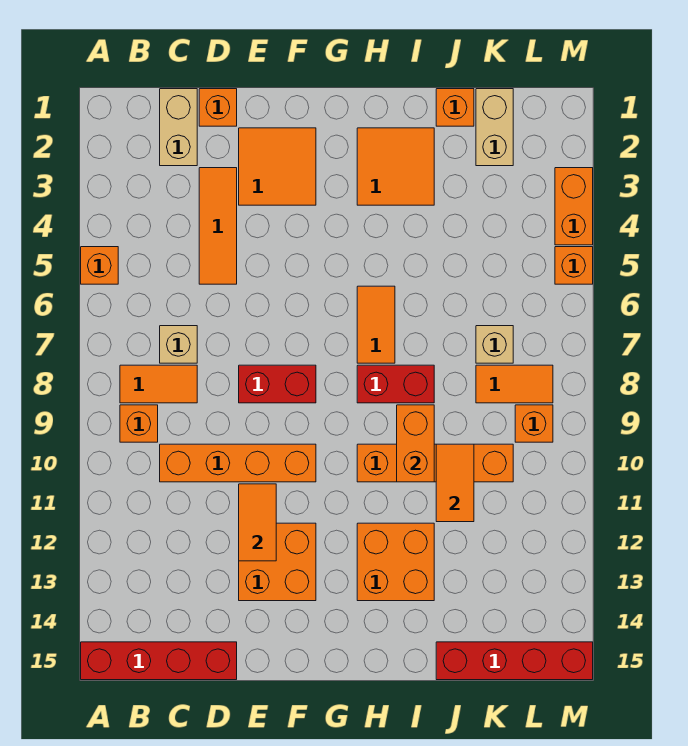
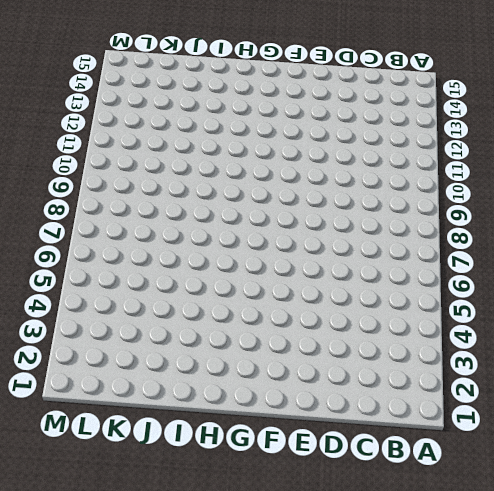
none -> orange 1x1 brick [81,247,118,284]
none -> red 1x4 brick [81,642,237,680]
none -> orange 1x2 tile [120,365,197,403]

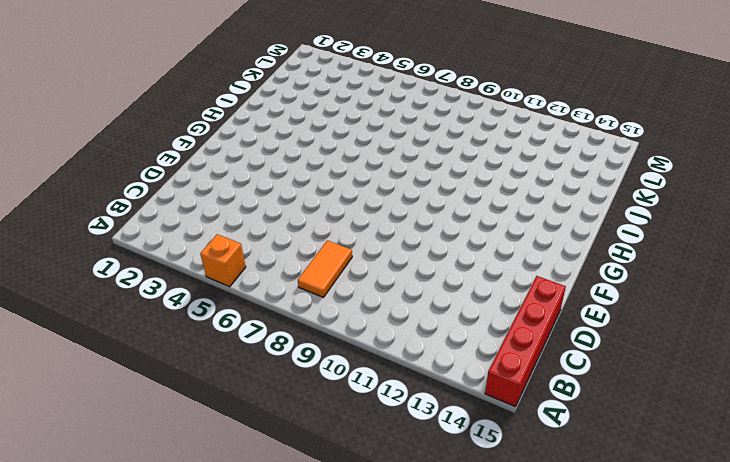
none -> orange 1x1 brick [120,405,158,442]
none -> tan 1x2 brick [160,89,197,166]
none -> tan 1x1 brick [160,326,197,363]

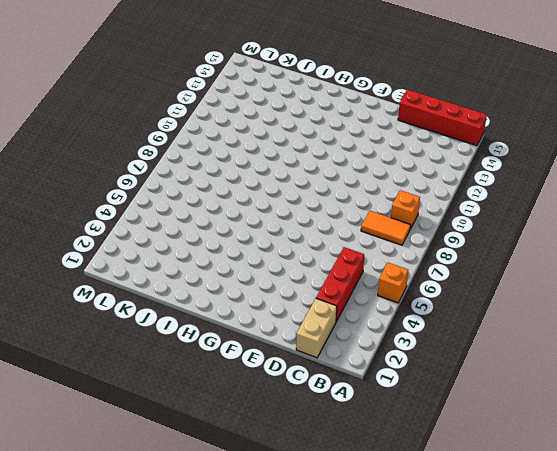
red 1x3 brick [316,247,364,322] -> none
none -> tan 1x1 brick [160,326,197,363]
none -> orange 1x4 brick [160,444,316,482]
none -> orange 1x1 brick [199,89,237,126]

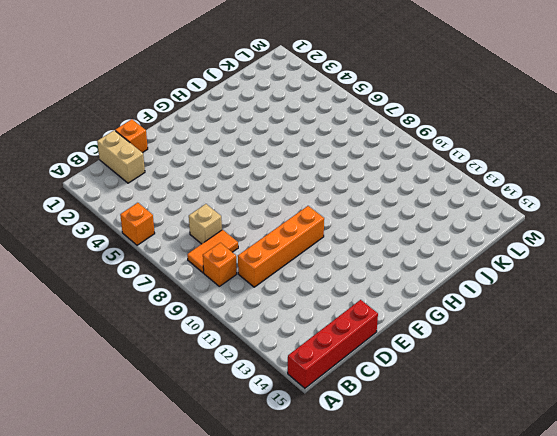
none -> orange 1x3 tile [199,168,237,284]
none -> orange 2x2 tile [239,128,316,205]
none -> red 1x2 brick [239,365,316,403]

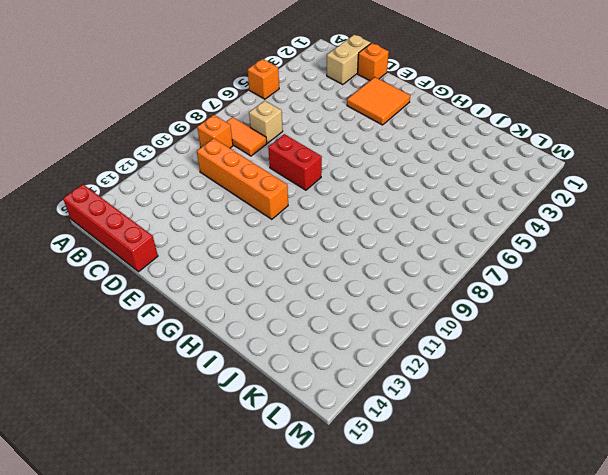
none -> orange 1x3 tile [199,168,237,284]
none -> orange 2x2 brick [239,523,316,601]
none -> orange 2x2 tile [357,128,434,205]

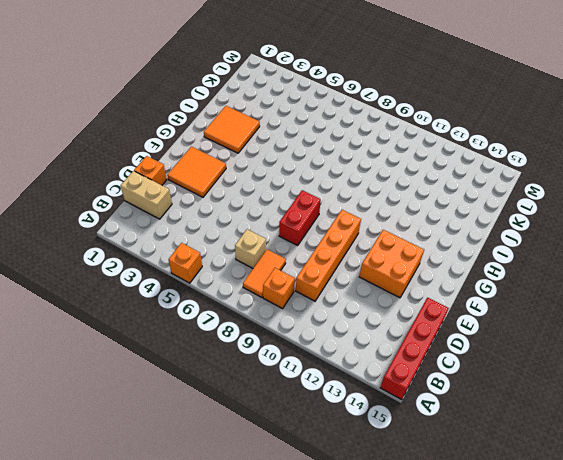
none -> orange 1x3 tile [199,168,237,284]
none -> orange 1x2 tile [357,286,395,363]
none -> red 1x2 brick [357,365,434,403]

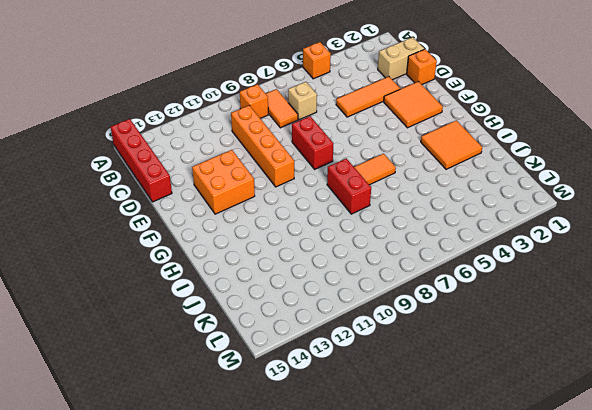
none -> orange 1x4 brick [357,444,513,482]
none -> orange 2x2 brick [357,523,434,601]
none -> orange 1x1 brick [436,89,474,126]

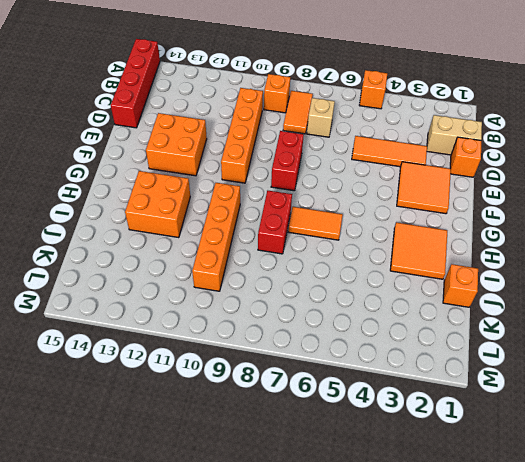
none -> red 1x4 brick [436,642,593,680]
none -> tan 1x2 brick [476,89,513,166]
none -> tan 1x1 brick [476,326,513,363]

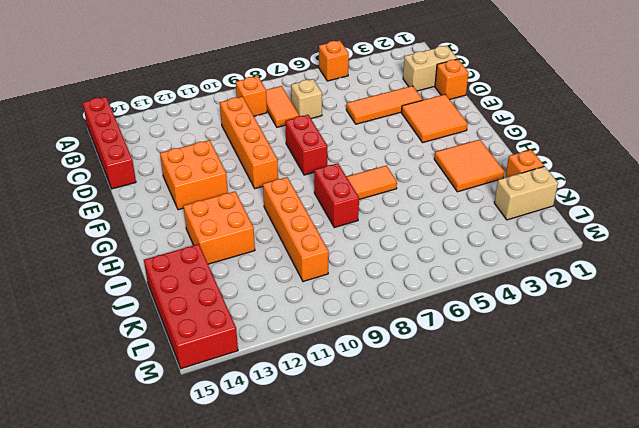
red 2x4 brick [144,244,238,369] -> red 1x4 brick [436,642,593,680]
none -> tan 1x1 brick [476,326,513,363]
none -> orange 1x2 tile [476,365,553,403]
none -> orange 1x1 brick [515,405,553,442]

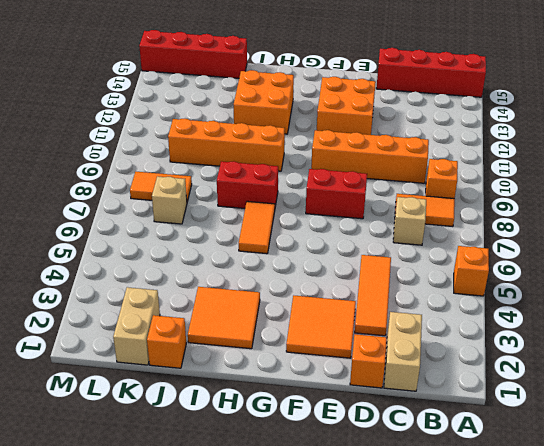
none -> orange 1x1 brick [515,405,553,442]
none -> orange 1x2 brick [555,168,593,245]
none -> orange 1x1 brick [555,247,593,284]

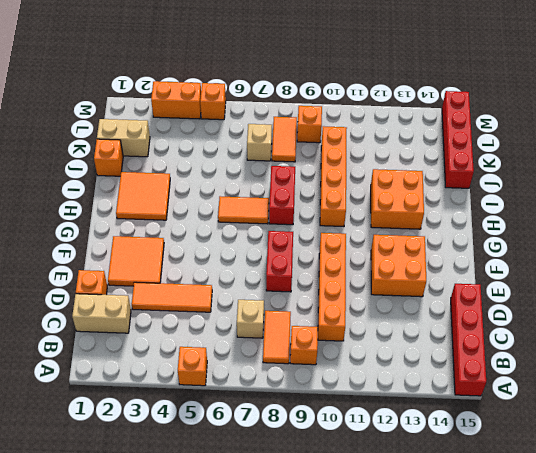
none -> orange 1x2 tile [239,484,276,561]
none -> orange 1x2 brick [397,405,434,482]
none -> orange 1x2 tile [436,444,474,522]

